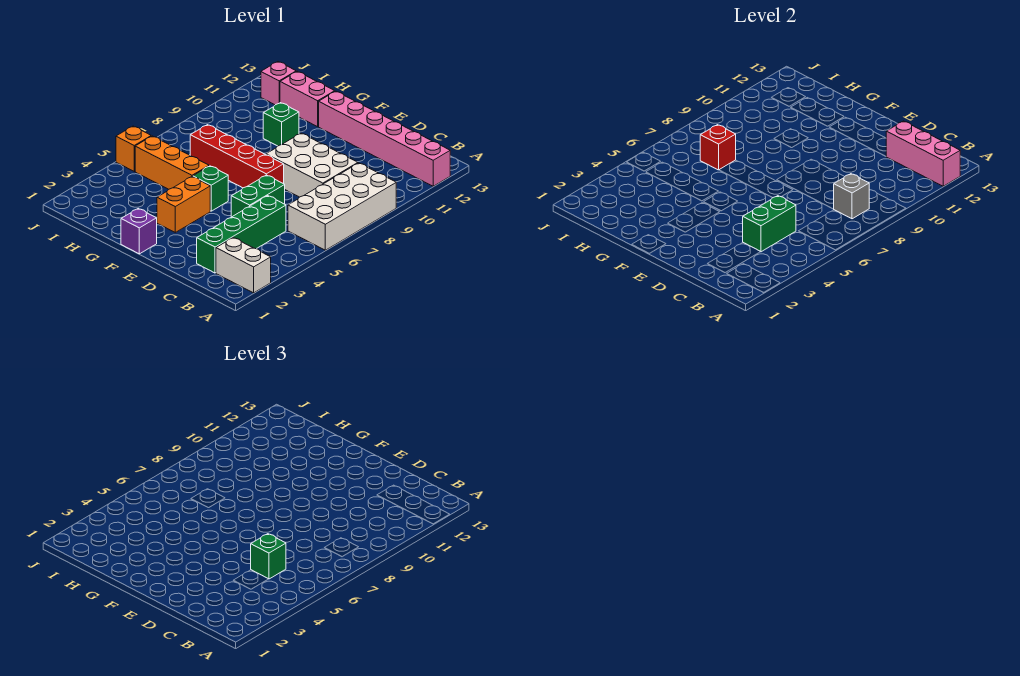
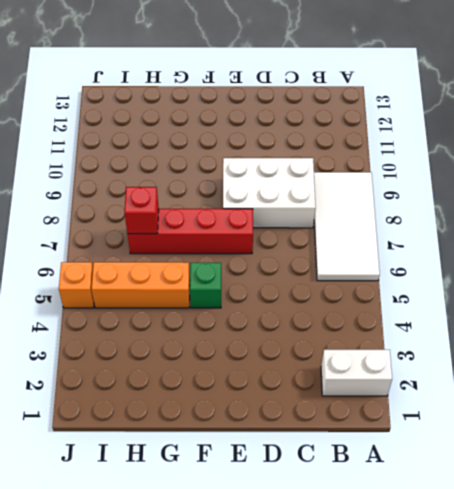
white 2x4 tile [314,172,380,281] -> white 2x4 brick [288,163,396,250]
none -> pink 1x6 brick [319,91,450,186]
none -> green 1x4 brick [197,196,286,273]
none -> green 1x2 brick [231,175,285,217]

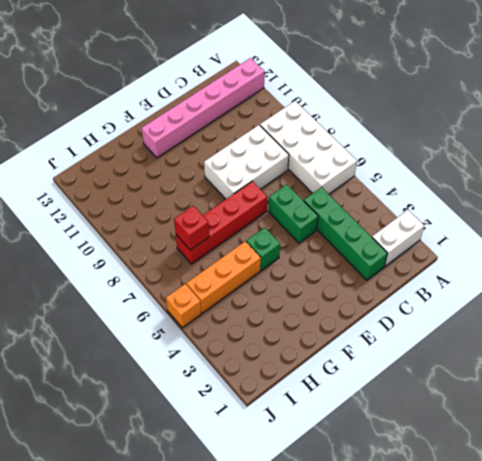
none -> purple 1x1 brick [121,209,157,254]
none -> orange 1x2 brick [157,177,210,232]
none -> green 1x1 brick [263,103,299,146]

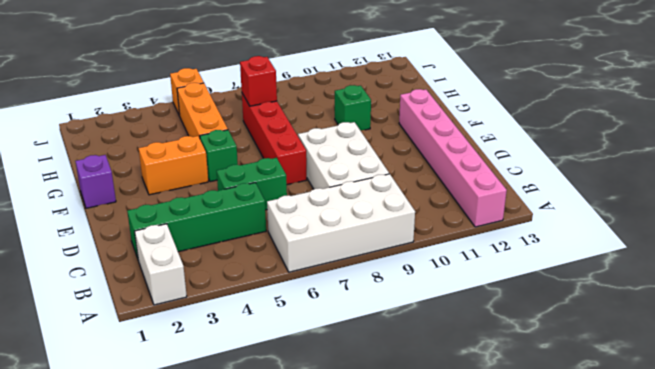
none -> pink 1x2 brick [280,71,335,127]
none -> pink 1x1 brick [261,62,296,105]
none -> pink 1x3 brick [886,121,960,186]

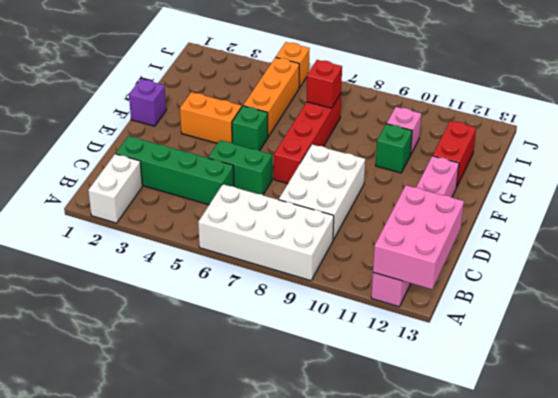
pink 2x3 brick [373,185,464,289] -> pink 1x3 brick [886,121,960,186]
red 1x2 brick [433,121,476,188] -> pink 1x2 brick [280,71,335,127]
pink 1x1 brick [387,107,421,155] -> pink 1x1 brick moved to [261,62,296,105]
none -> grey 1x1 brick [833,174,869,219]
none -> green 1x2 brick [742,196,796,252]
none -> green 1x1 brick [251,534,286,579]

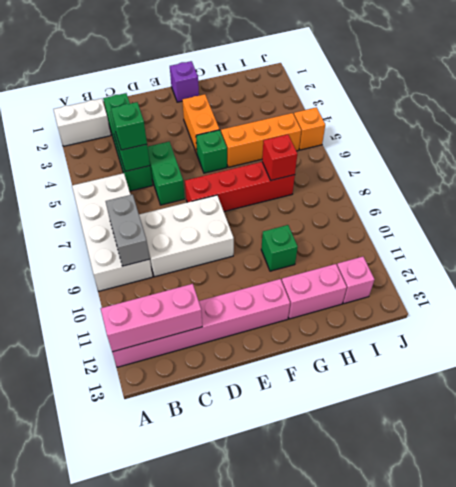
grey 1x2 brick [106,194,150,266] -> grey 1x1 brick [833,174,869,219]

